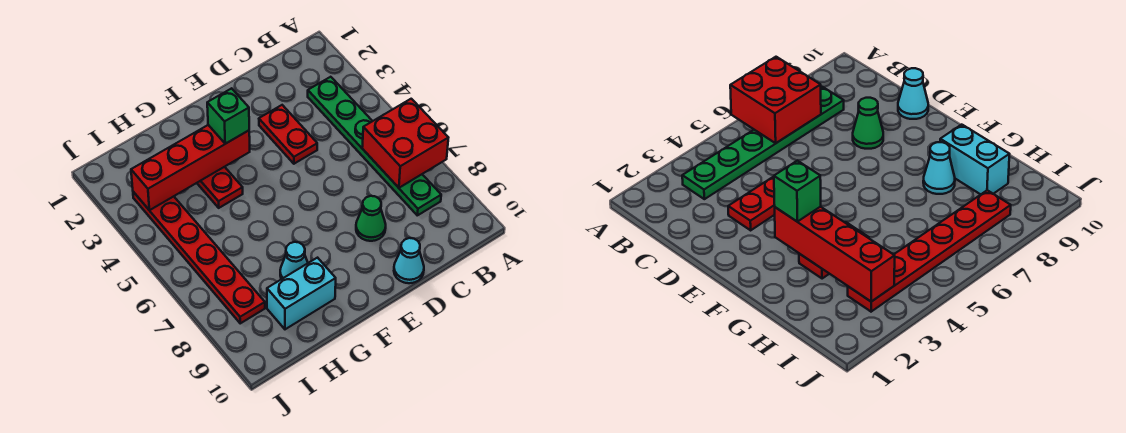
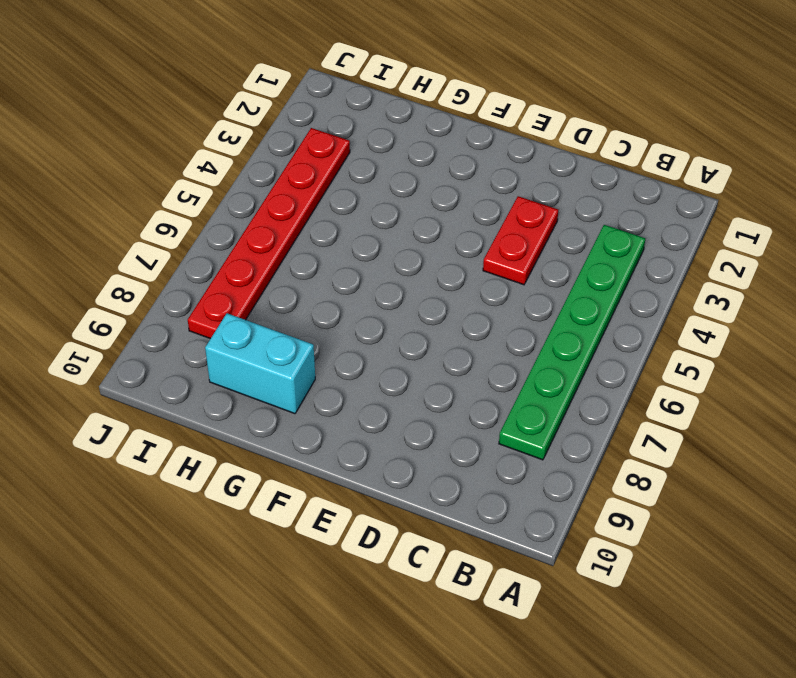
none -> green 1x1 cone [356,196,386,241]
none -> cyan 1x1 cone [394,238,424,283]

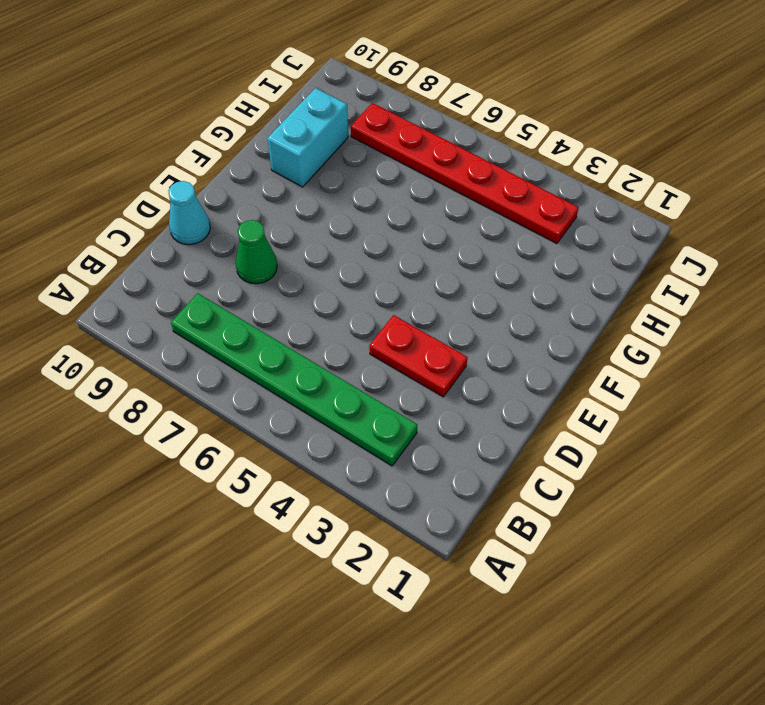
none -> red 1x2 plate [197,167,243,208]
none -> cyan 1x1 cone [280,242,308,279]

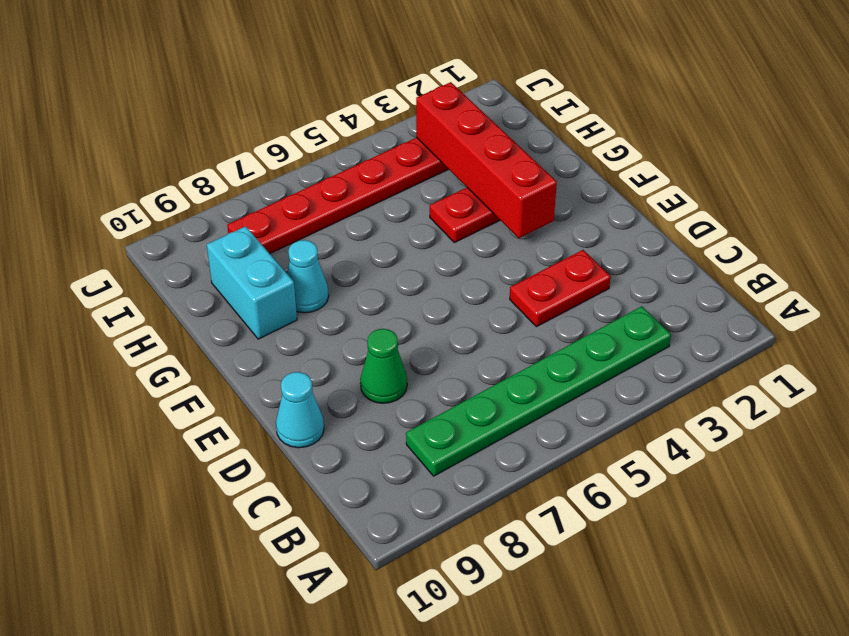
none -> red 2x2 brick [362,99,448,188]
none -> green 1x1 brick [207,88,249,144]

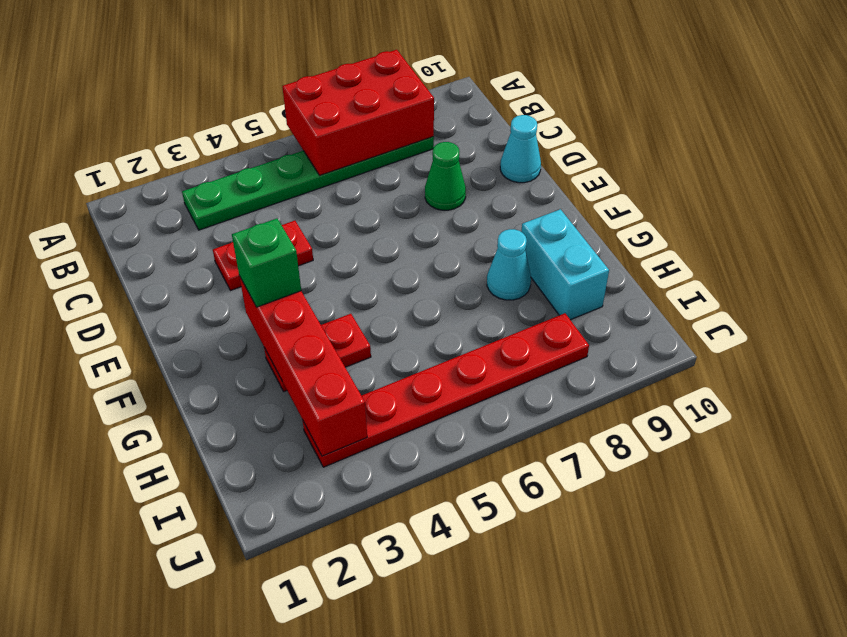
red 2x3 brick [282,50,434,175] -> red 2x2 brick [362,99,448,188]

